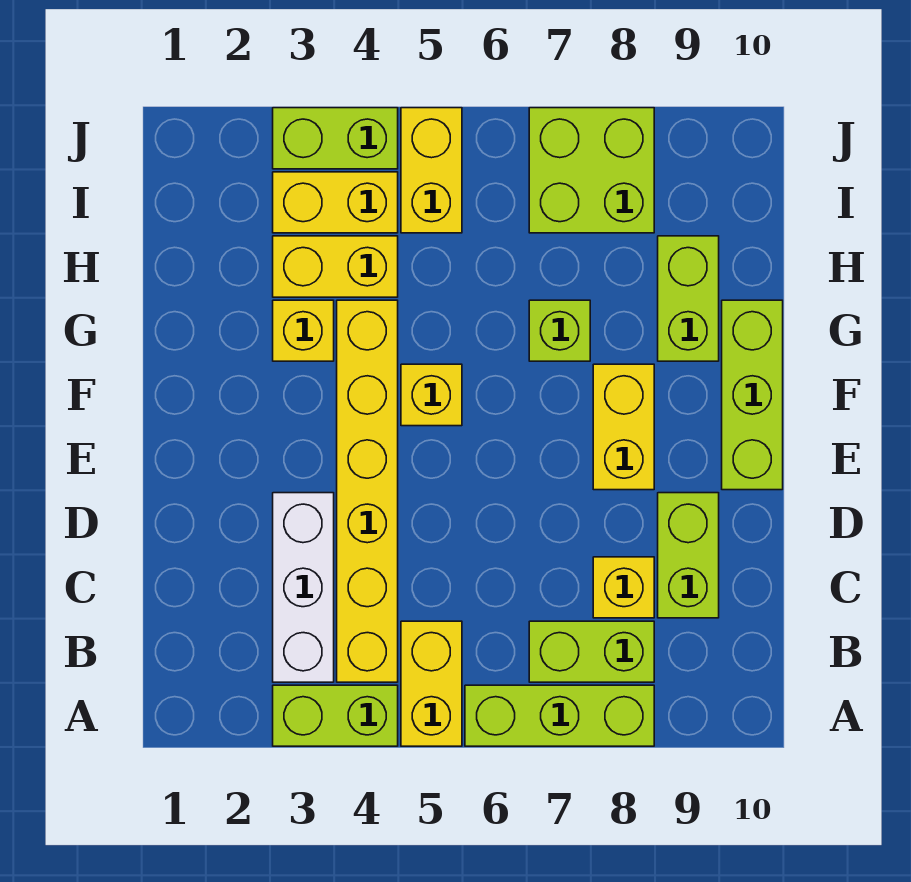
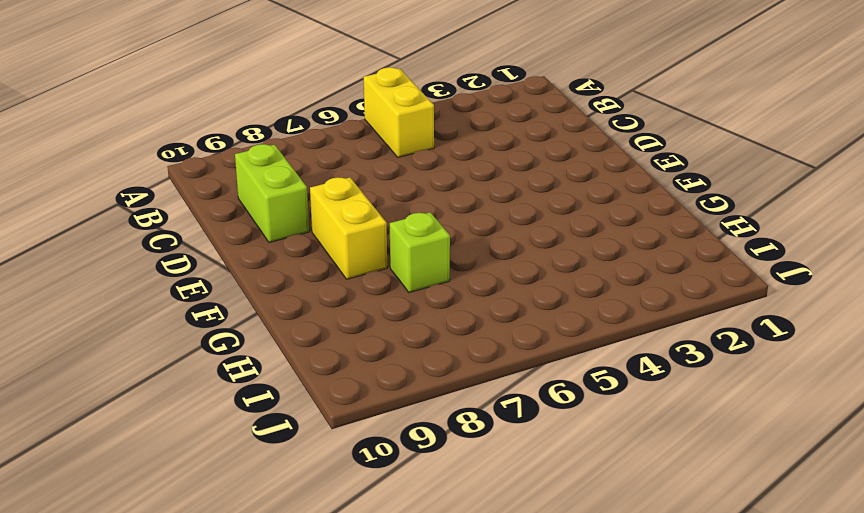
none -> lime 1x2 brick [273,685,398,746]
none -> lime 1x3 brick [465,685,654,746]
none -> white 1x3 brick [273,493,334,682]

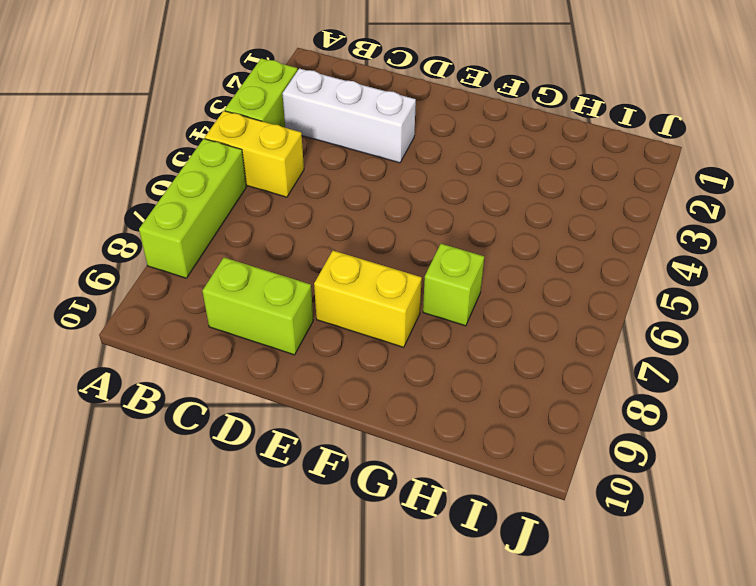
none -> yellow 1x6 brick [337,300,398,682]
none -> lime 1x2 brick [529,621,654,682]
none -> yellow 1x1 brick [593,557,654,618]

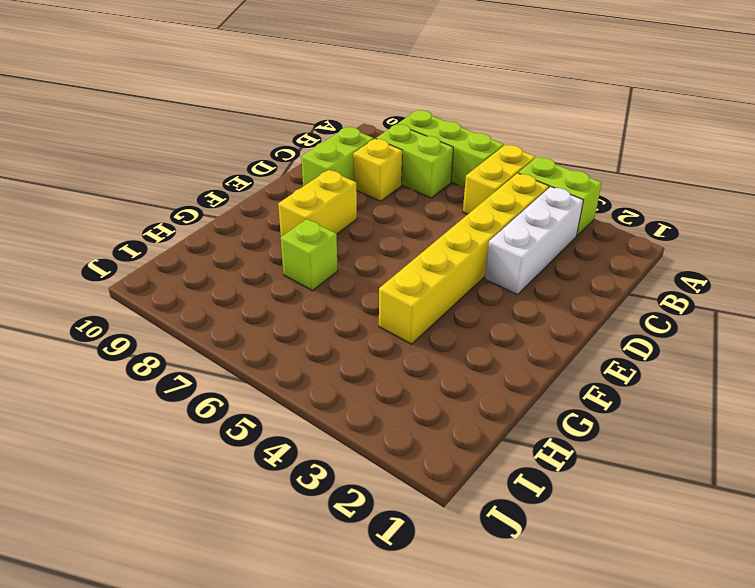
none -> lime 1x3 brick [722,300,783,490]
none -> yellow 1x1 brick [401,364,462,426]
none -> yellow 1x1 brick [273,300,334,361]

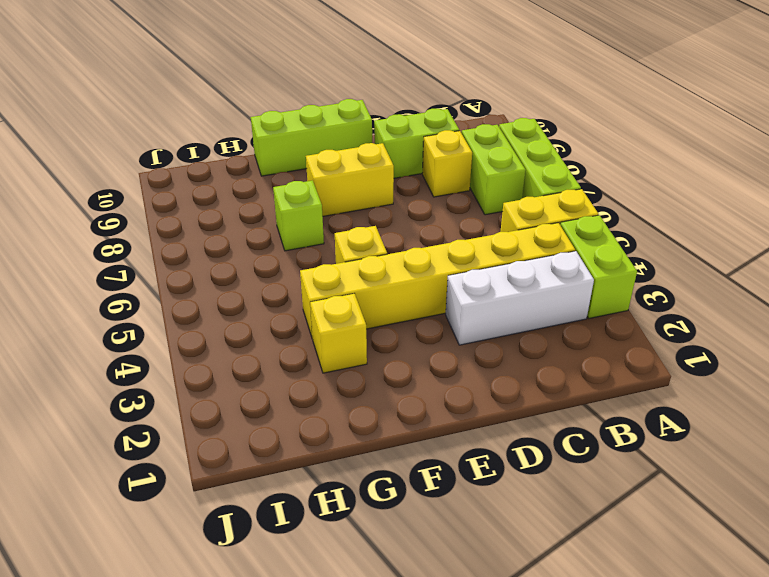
none -> lime 1x2 brick [658,236,719,361]
none -> yellow 1x2 brick [273,236,398,297]
none -> yellow 1x2 brick [273,172,398,233]

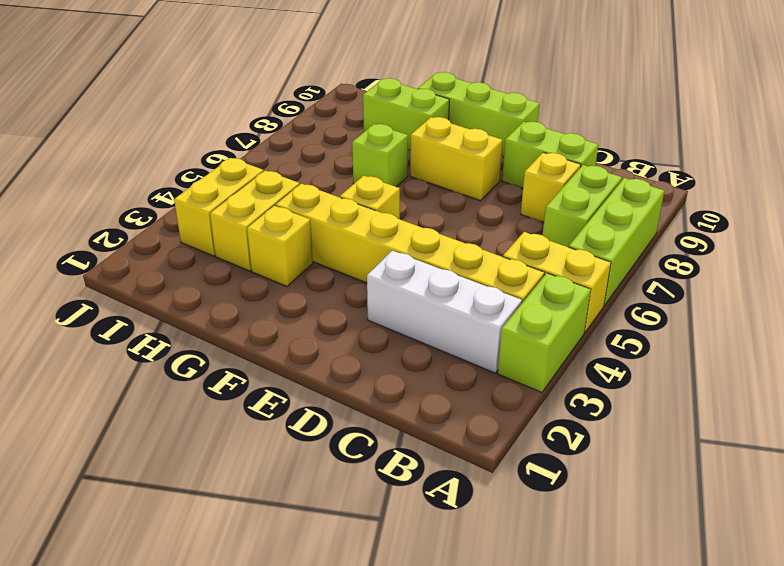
none -> yellow 1x2 brick [401,108,462,233]
none -> lime 2x2 brick [529,108,654,233]
none -> lime 1x2 brick [273,108,398,169]

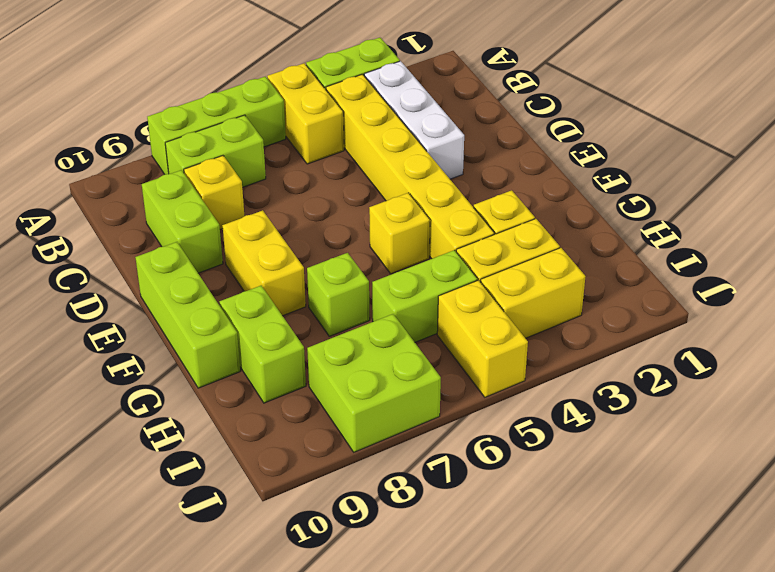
lime 1x2 brick [372,250,477,342] -> lime 1x2 brick moved to [273,108,398,169]

